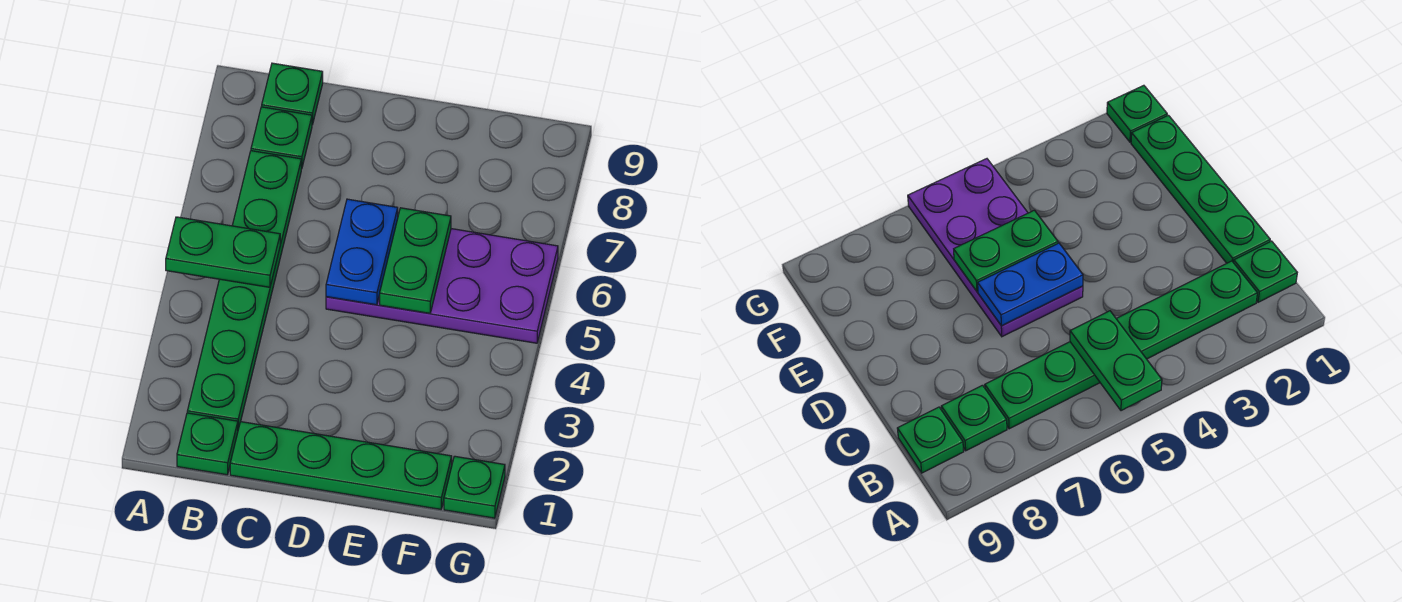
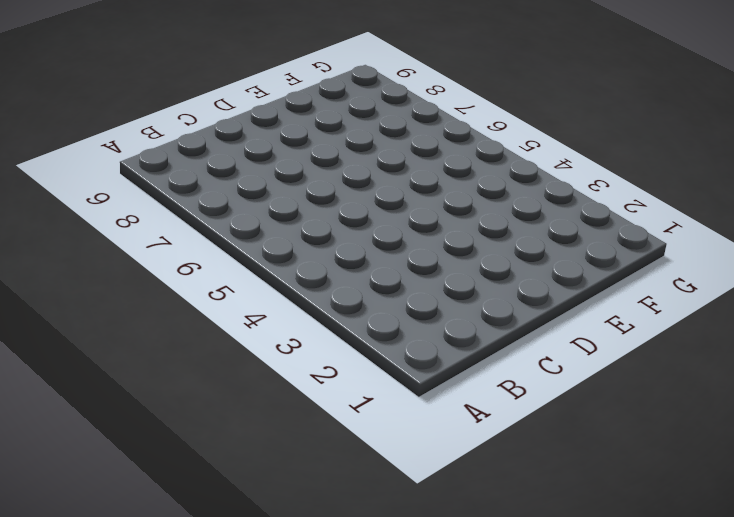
none -> green 1x1 plate [177,413,238,475]
none -> green 1x6 plate [187,151,301,429]

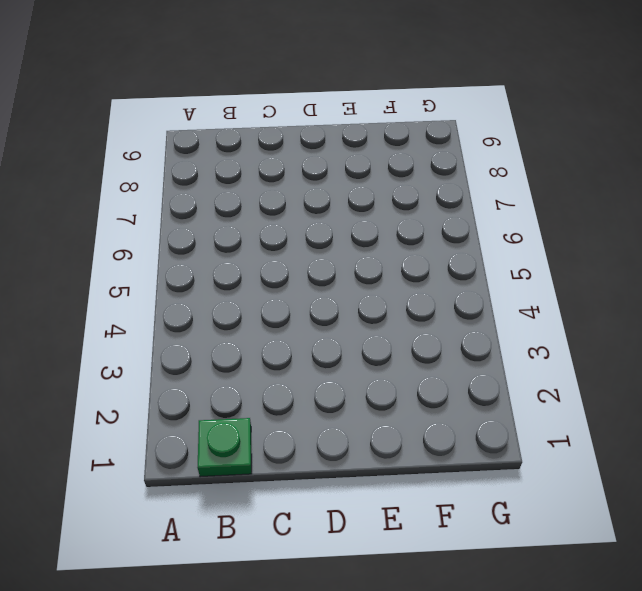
none -> green 1x6 plate [187,151,301,429]
none -> green 1x1 plate [251,107,312,169]

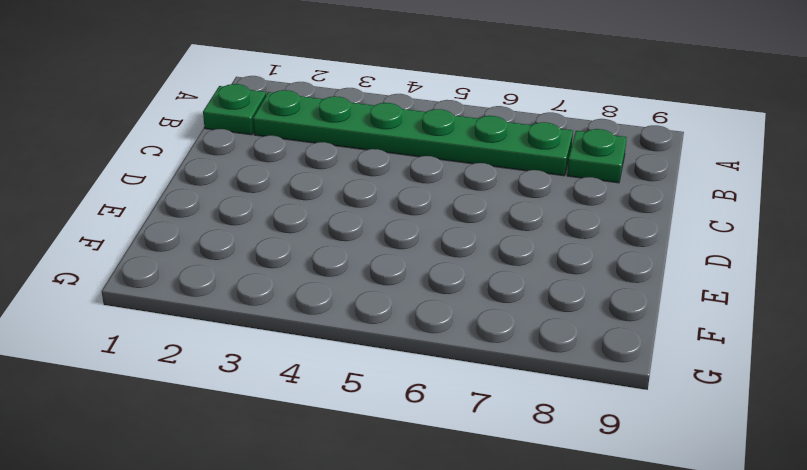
none -> green 1x1 plate [262,63,323,125]
none -> green 1x4 plate [230,422,452,509]

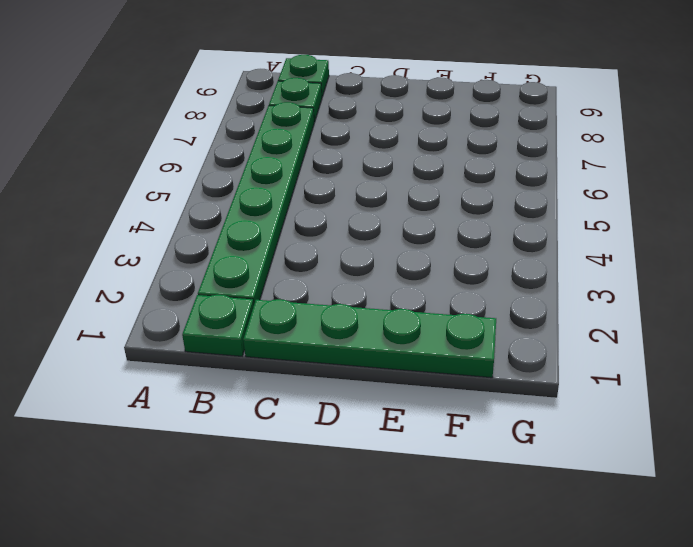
none -> purple 2x4 plate [326,229,558,343]
none -> green 1x1 plate [444,456,505,518]

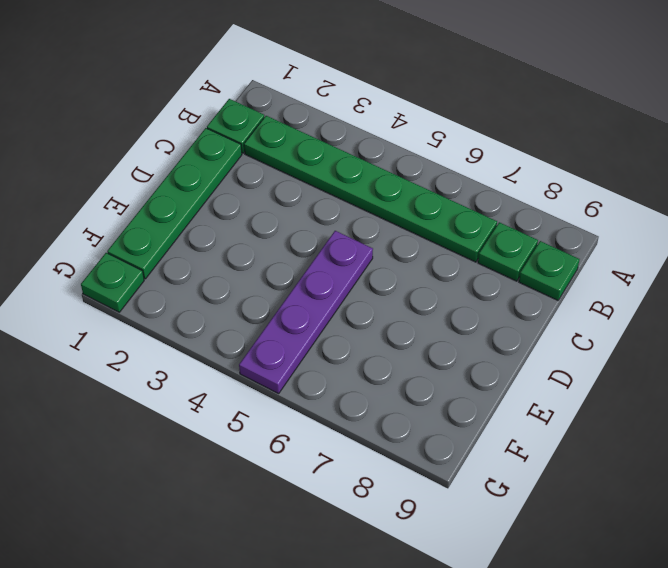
purple 1x4 plate [239,231,373,394] -> purple 2x4 plate [326,229,558,343]
none -> green 1x2 plate [166,217,280,287]
none -> blue 1x2 plate [326,199,398,305]

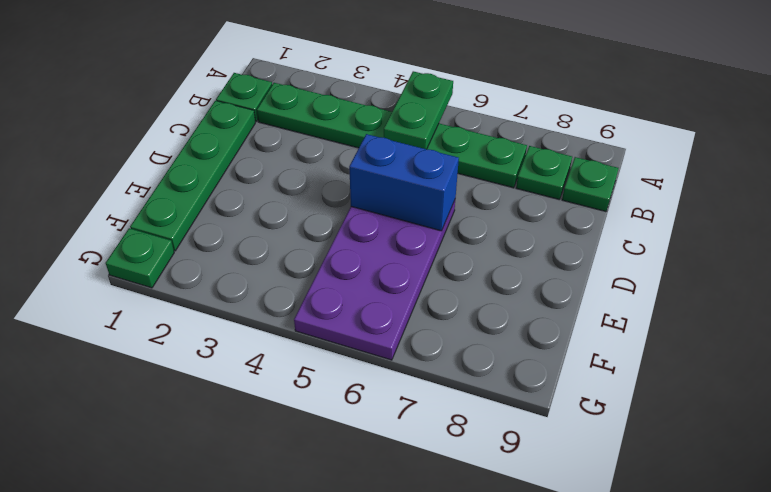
blue 1x2 brick [349,134,459,231] -> blue 1x2 plate [326,199,398,305]
none -> green 1x2 plate [380,208,451,313]

